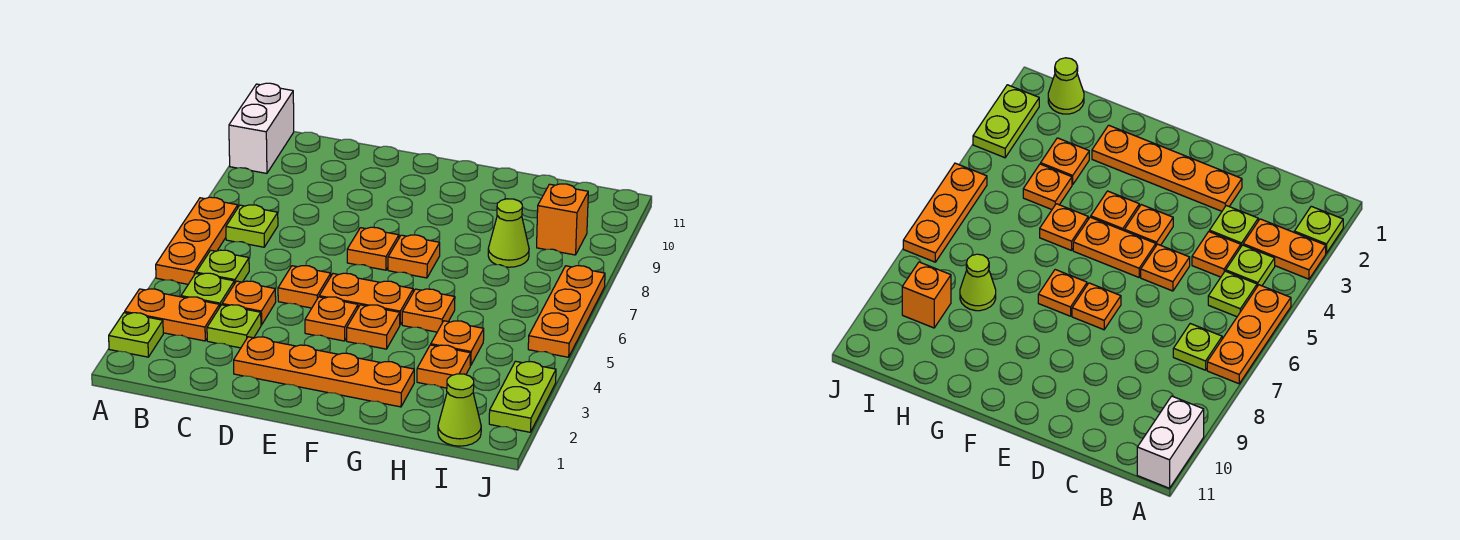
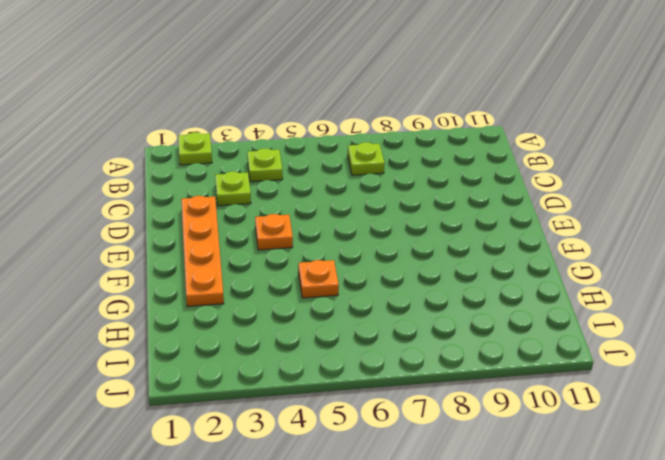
none -> orange 1x2 plate [125,289,220,341]
none -> orange 1x3 plate [156,197,238,284]
none -> white 1x2 brick [229,83,294,173]

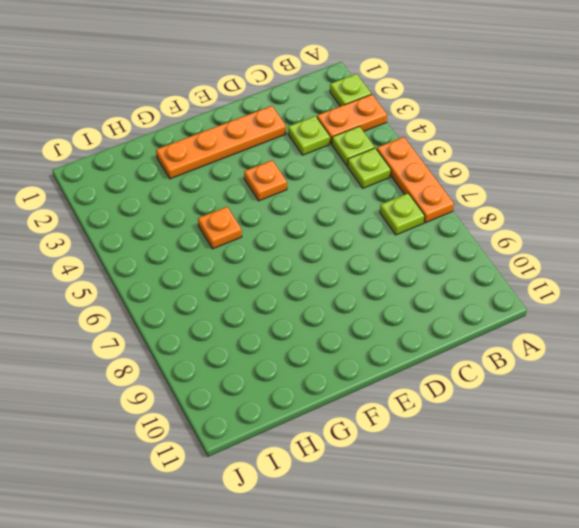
none -> white 1x2 brick [229,83,294,173]
none -> orange 1x1 plate [222,281,276,325]
none -> orange 1x1 plate [278,266,331,308]

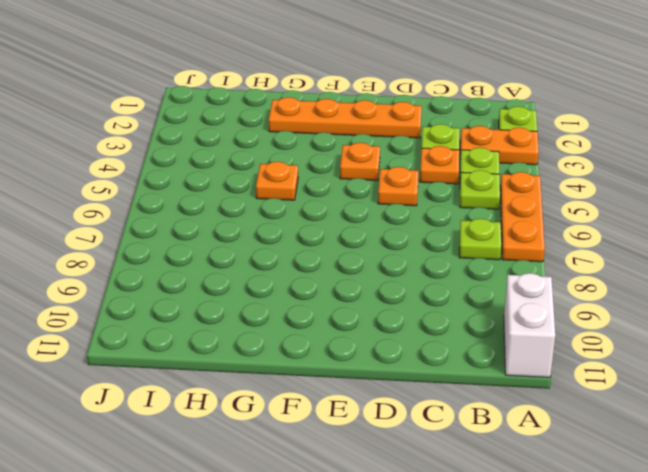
none -> orange 1x2 plate [319,273,413,325]
none -> orange 1x1 plate [347,227,399,270]
none -> orange 1x1 plate [347,305,400,349]

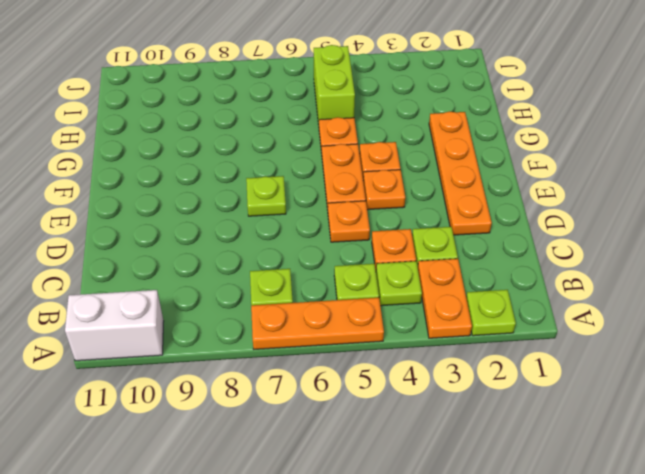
lime 1x1 plate [246,176,286,216] -> orange 1x1 plate [347,227,399,270]
lime 1x2 brick [314,45,355,125] -> none
none -> orange 1x1 plate [388,235,440,278]
none -> orange 1x1 plate [417,345,471,388]
none -> orange 1x1 plate [431,321,484,365]

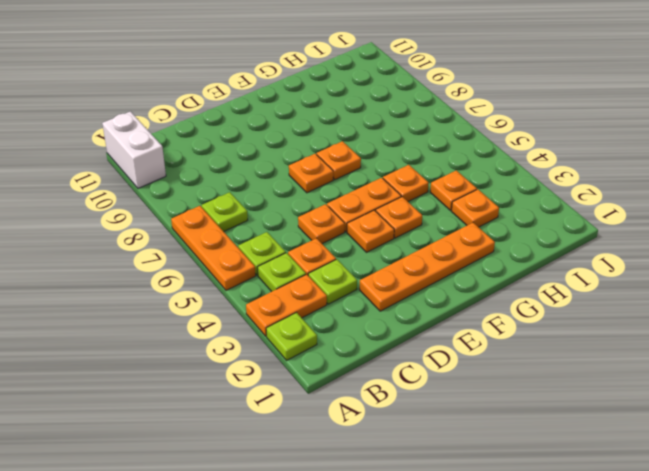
none -> lime 1x1 cone [488,199,529,267]
none -> lime 1x1 cone [438,374,481,446]
none -> orange 1x1 brick [537,184,588,255]

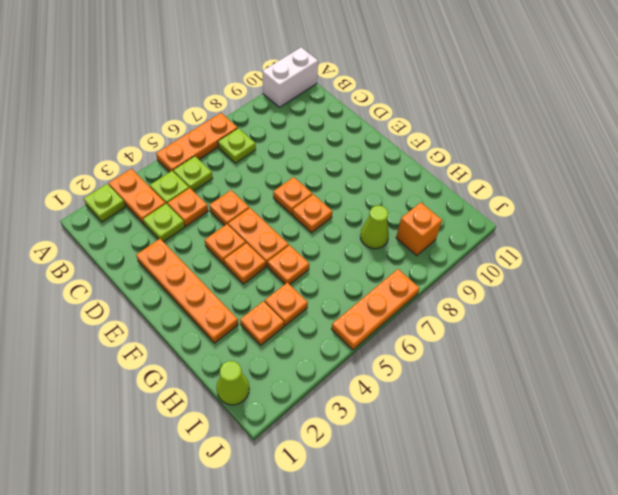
none -> lime 1x2 plate [489,361,556,432]

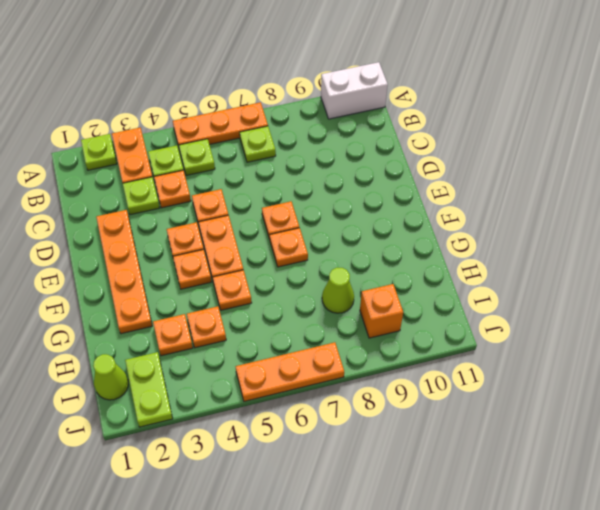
lime 1x2 plate [125,352,173,427] -> lime 1x2 plate turned to [489,361,556,432]

